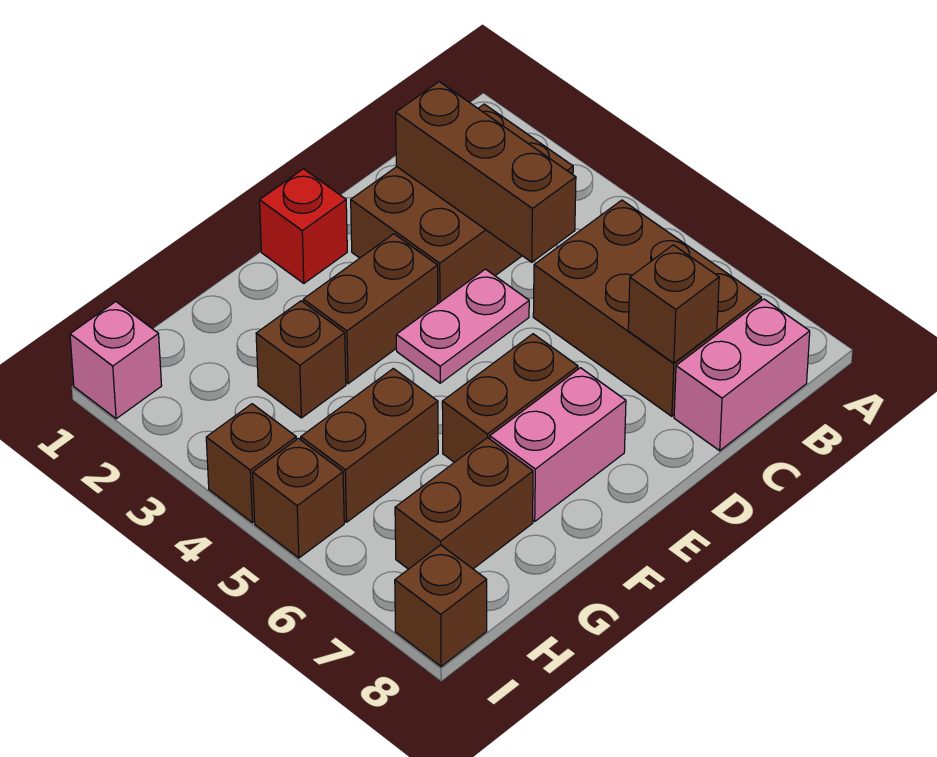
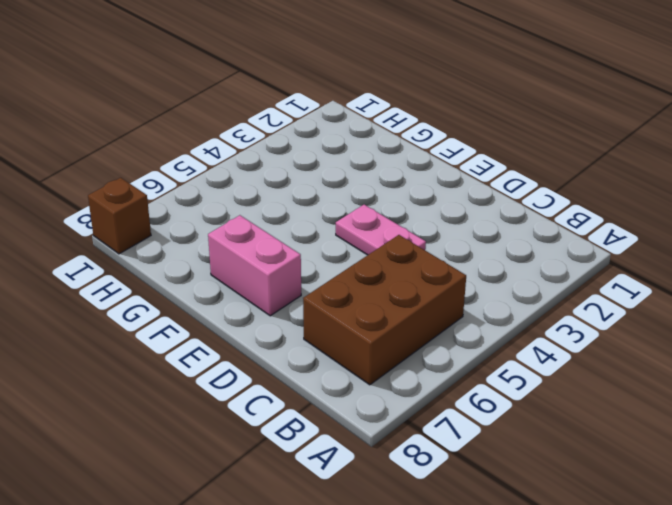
none -> brown 2x3 brick [351,104,573,303]
none -> pink 1x2 brick [674,299,810,451]
none -> red 1x1 brick [260,169,347,283]

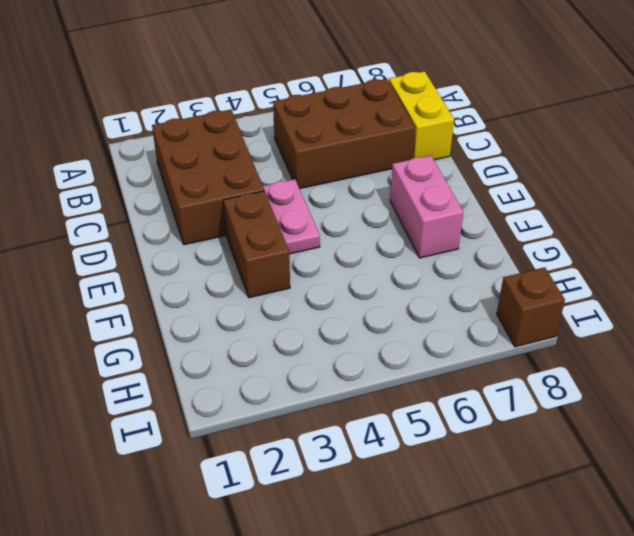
yellow 1x2 brick [389,71,454,160] -> pink 1x2 brick [674,299,810,451]
none -> red 1x1 brick [260,169,347,283]
none -> brown 1x2 brick [442,334,578,462]
none -> brown 1x1 brick [256,301,346,418]

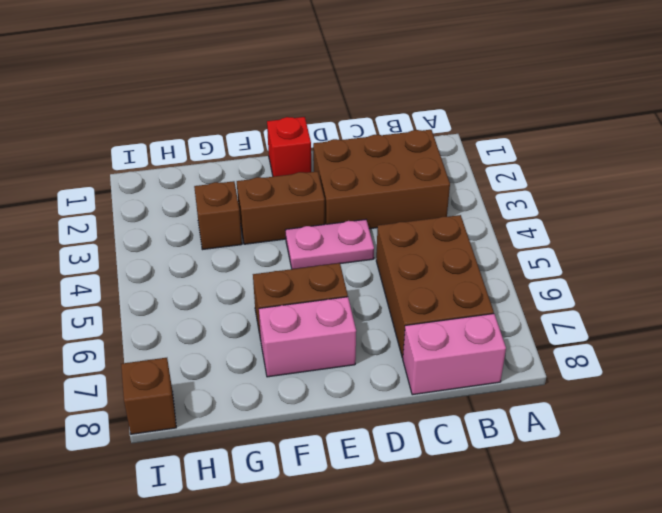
none -> brown 1x2 brick [301,368,438,522]
none -> brown 1x2 brick [395,438,533,569]
none -> pink 1x1 brick [70,302,162,419]

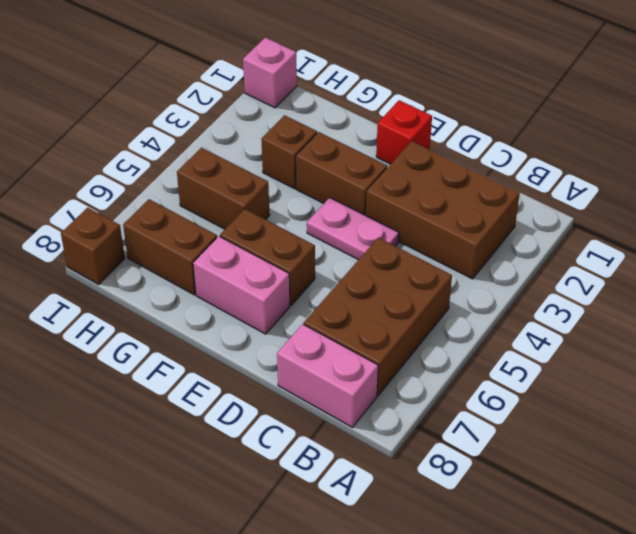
none -> brown 1x1 brick [206,404,296,523]
none -> brown 1x1 brick [253,438,344,558]
none -> brown 1x3 brick [396,82,576,262]

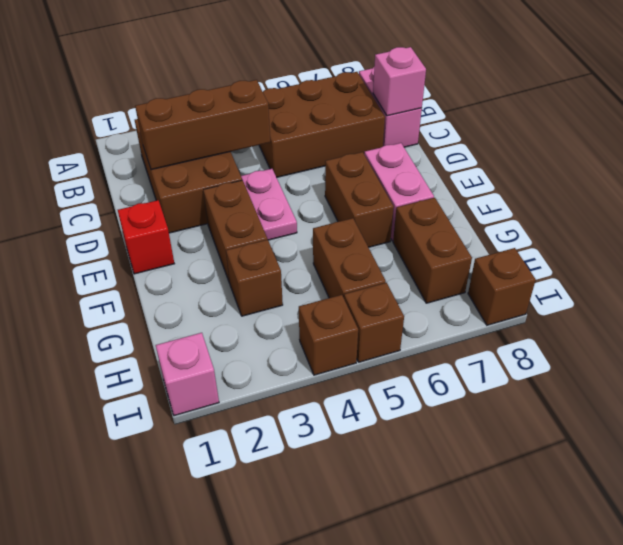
pink 1x1 brick [373,47,426,116] -> none
none -> brown 1x1 brick [628,245,719,363]

